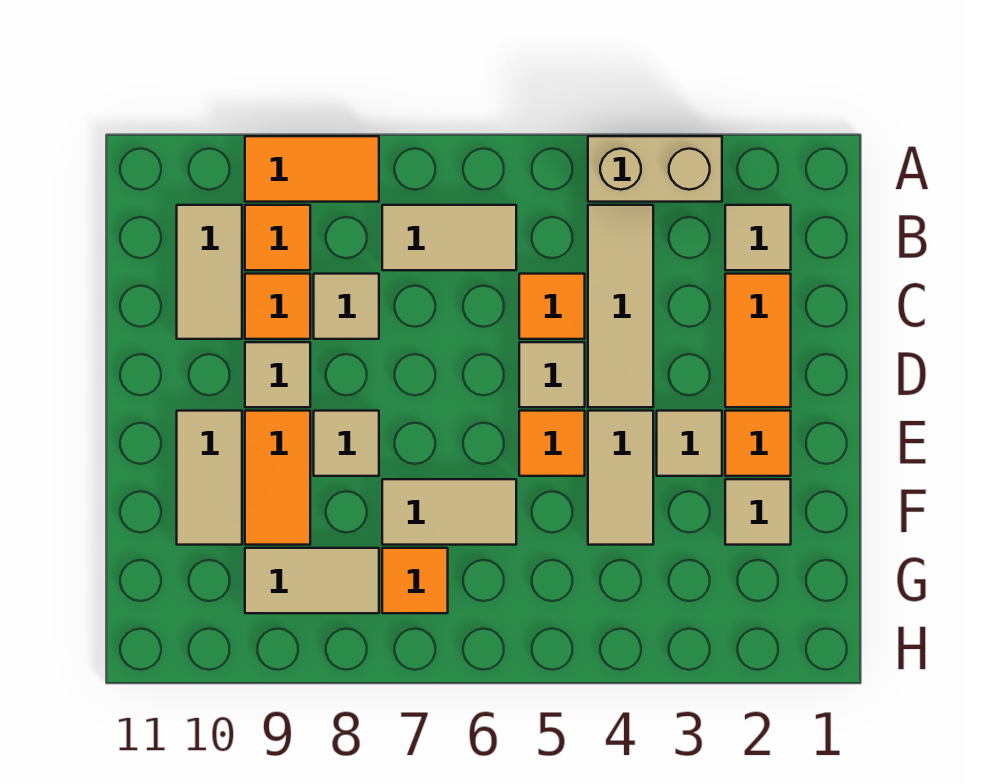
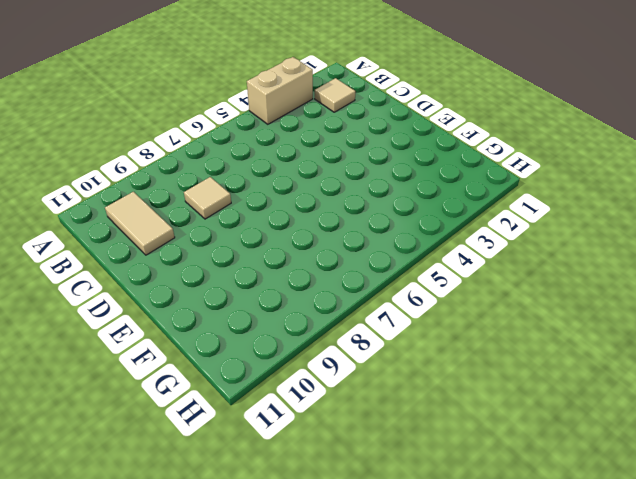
none -> orange 1x2 tile [245,136,379,202]
none -> tan 1x3 tile [588,205,653,407]
none -> tan 1x2 tile [382,205,516,270]

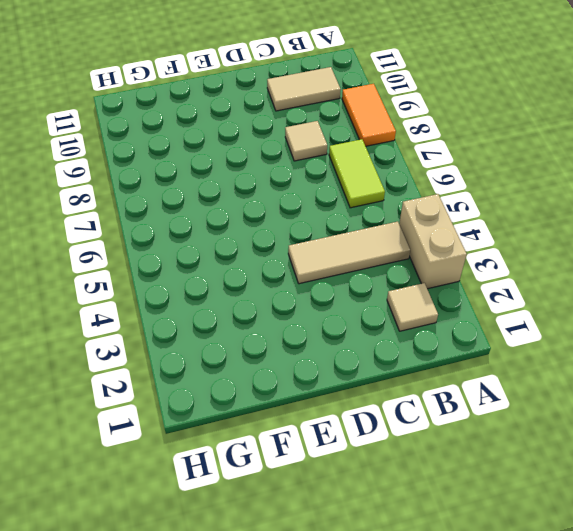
lime 1x2 tile [329,139,385,208] -> tan 1x2 tile [382,205,516,270]
none -> orange 1x1 tile [245,205,310,270]
none -> orange 1x2 tile [725,274,791,407]
none -> orange 1x1 tile [519,274,585,339]

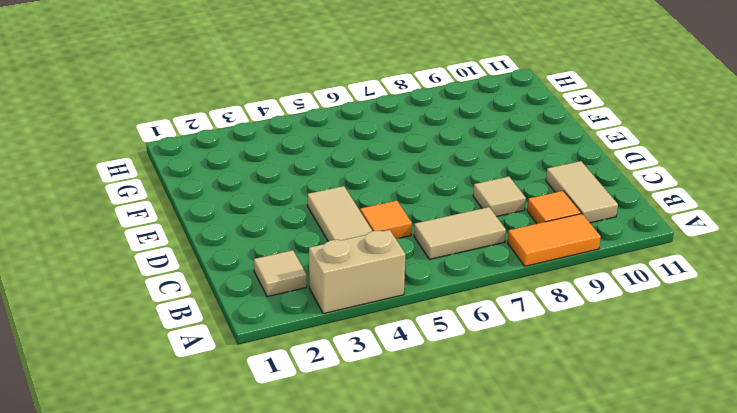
none -> orange 1x2 tile [725,274,791,407]
none -> orange 1x1 tile [245,274,310,339]
none -> tan 1x1 tile [519,342,585,407]

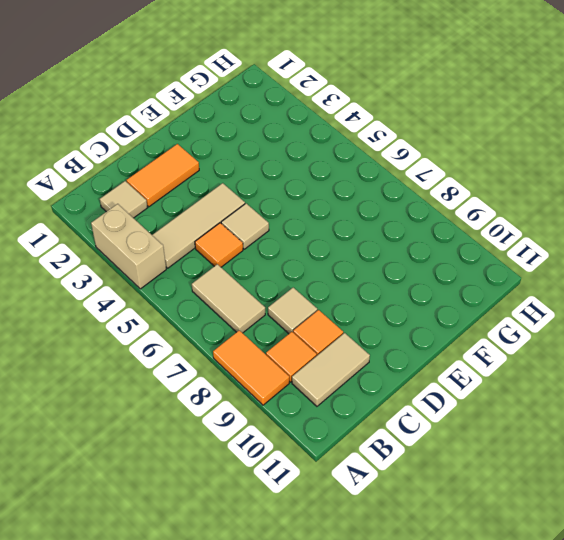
none -> tan 1x1 tile [245,342,310,407]
none -> orange 1x1 tile [725,411,791,476]
none -> tan 1x1 tile [657,411,722,476]

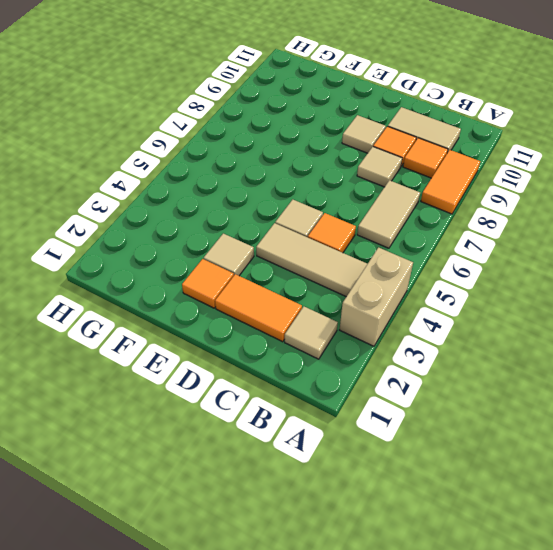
none -> tan 1x2 tile [588,411,653,545]
none -> orange 1x1 tile [519,411,585,476]
none -> tan 1x1 tile [314,411,379,476]

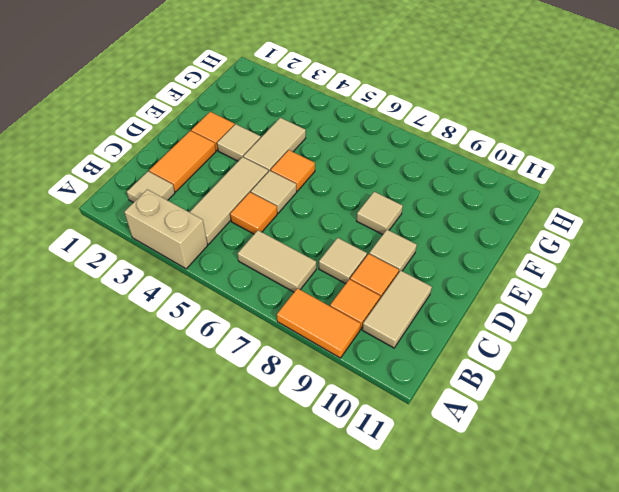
none -> orange 1x2 tile [245,411,310,545]
none -> tan 1x2 tile [177,411,242,545]
none -> tan 1x1 tile [725,479,791,545]

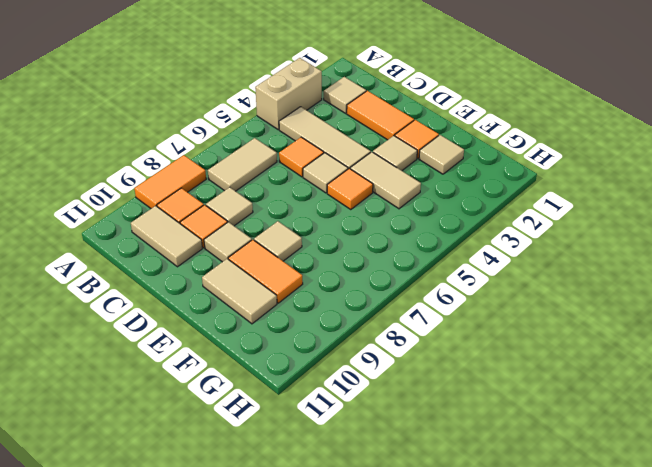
none -> tan 1x2 tile [382,479,516,545]
none -> orange 1x1 tile [382,548,448,613]
none -> tan 1x2 tile [245,548,379,613]

